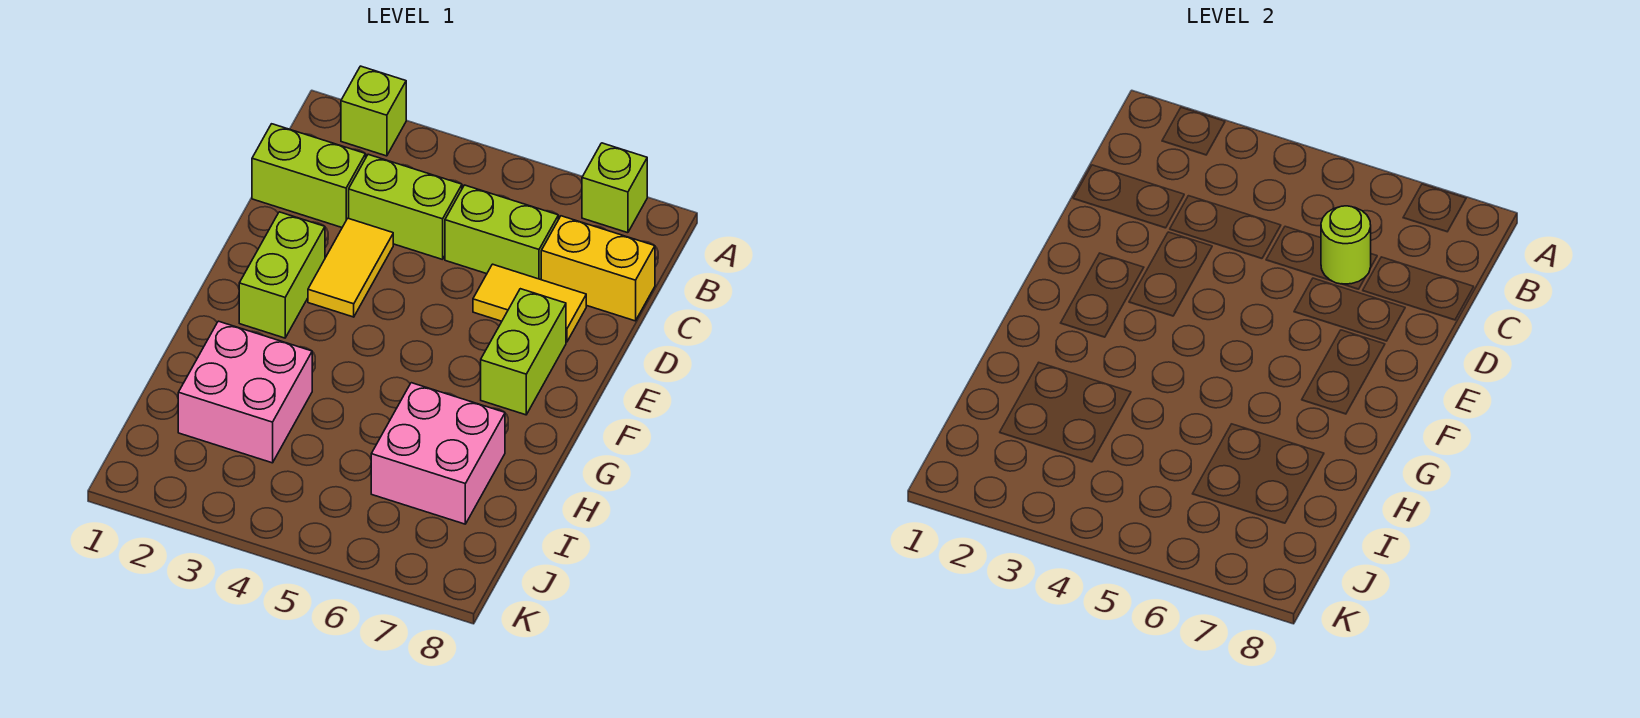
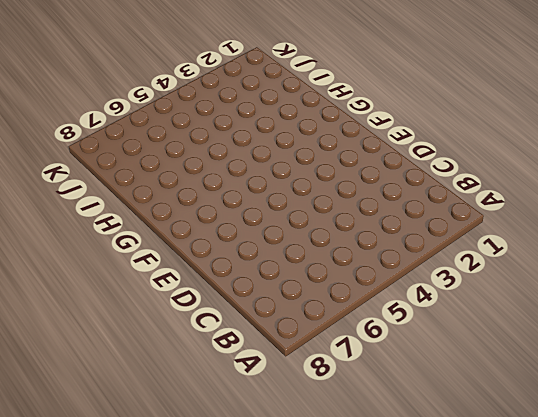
none -> lime 1x1 brick [341,66,406,156]
none -> lime 1x1 brick [582,143,647,233]
none -> lime 1x2 brick [252,124,366,227]

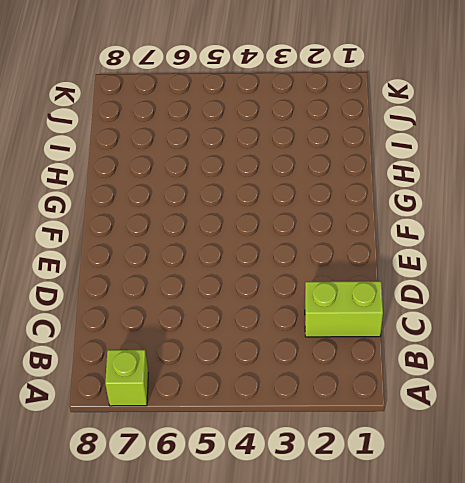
none -> lime 1x1 brick [341,66,406,156]
none -> lime 1x2 brick [349,154,462,260]
none -> lime 1x2 brick [445,185,558,280]

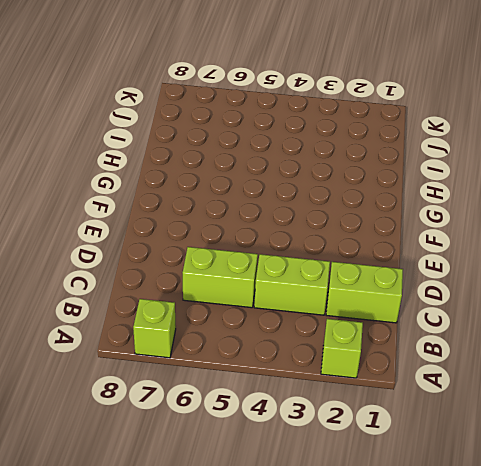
none -> yellow 1x2 brick [541,216,655,321]
none -> yellow 1x2 tile [308,218,393,317]
none -> yellow 1x2 tile [473,264,586,342]

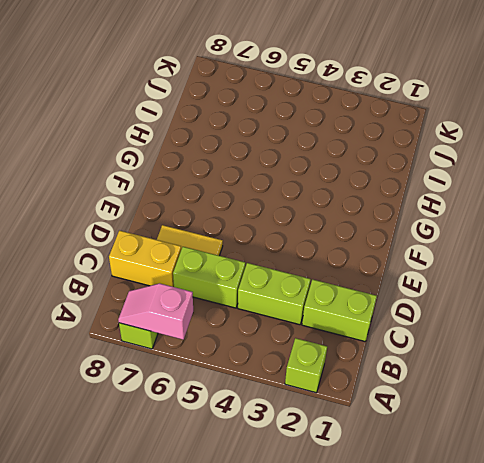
pink 1x2 slope [118,283,193,340] -> none
none -> yellow 1x2 tile [308,218,393,317]
none -> lime 1x2 brick [239,212,325,338]
none -> lime 1x2 brick [481,289,566,415]

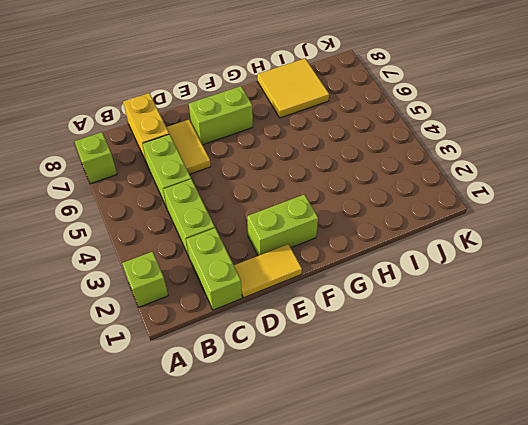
yellow 1x2 tile [234,244,302,298] -> yellow 1x2 tile moved to [308,218,393,317]
yellow 2x2 tile [257,58,329,118] -> pink 2x2 brick [371,383,505,524]
none -> pink 2x2 brick [178,321,312,463]
none -> lime 1x1 round brick [1321,206,1371,284]

